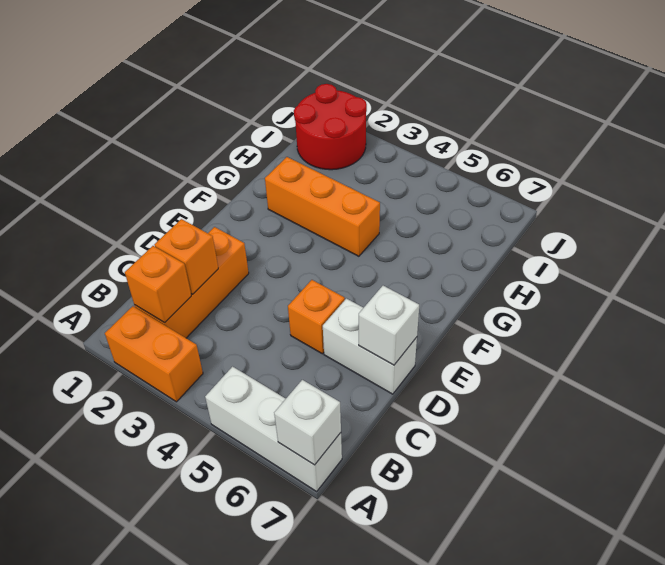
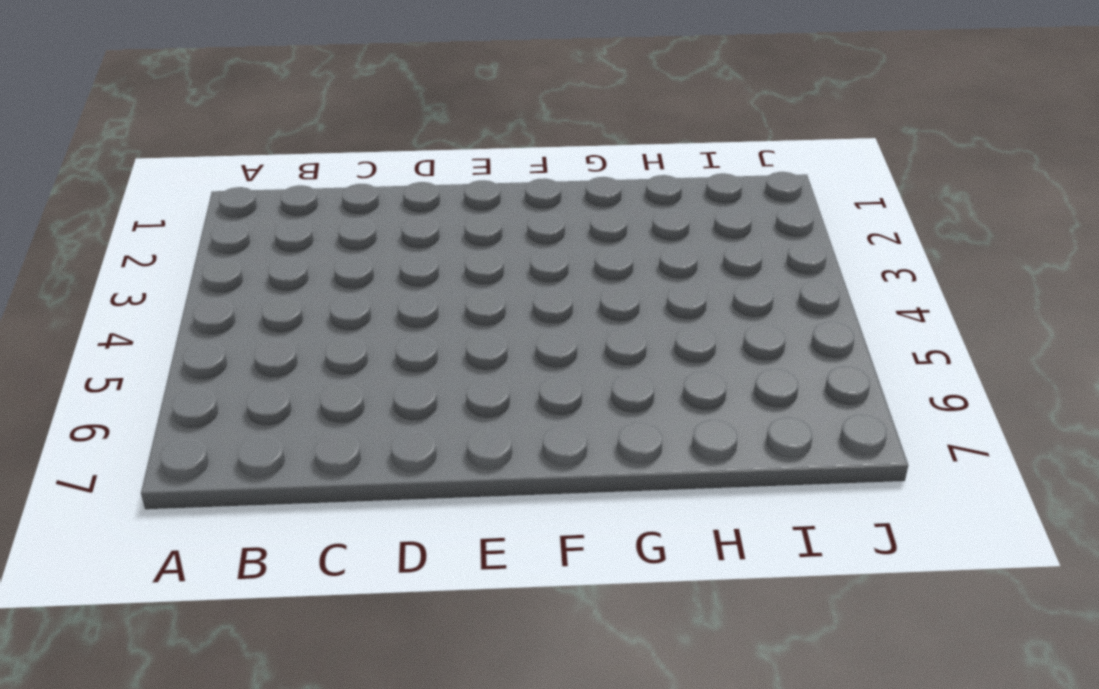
none -> orange 1x2 brick [105,306,203,402]
none -> white 1x3 brick [205,367,342,491]

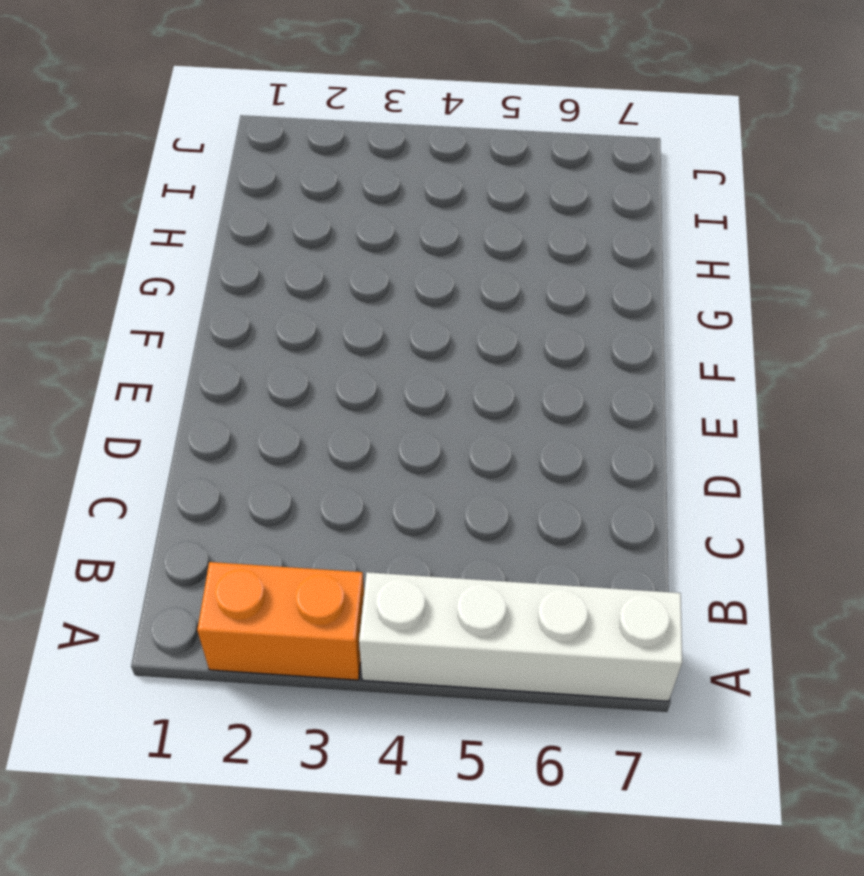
white 1x4 brick [359,572,682,701] -> white 1x3 brick [205,367,342,491]
none -> orange 1x3 brick [134,227,249,338]
none -> orange 1x1 brick [288,280,345,354]

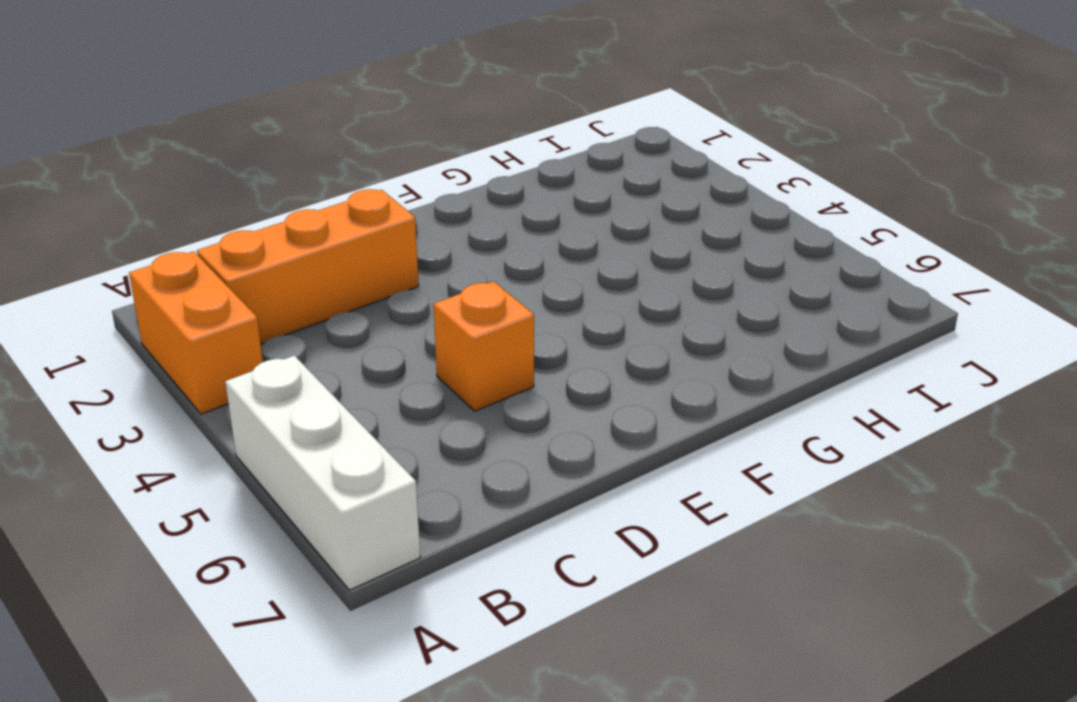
none -> white 1x2 brick [323,299,417,394]
none -> orange 1x3 brick [265,157,380,256]

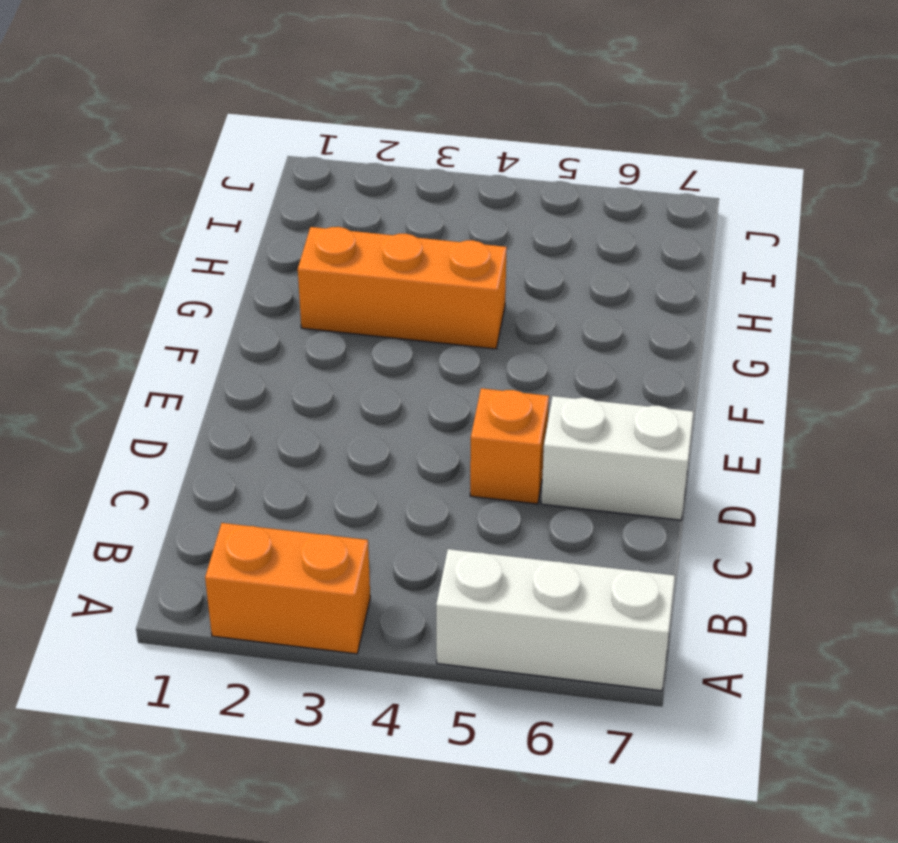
none -> orange 1x3 brick [134,227,249,338]
none -> red 2x2 round brick [294,84,367,170]

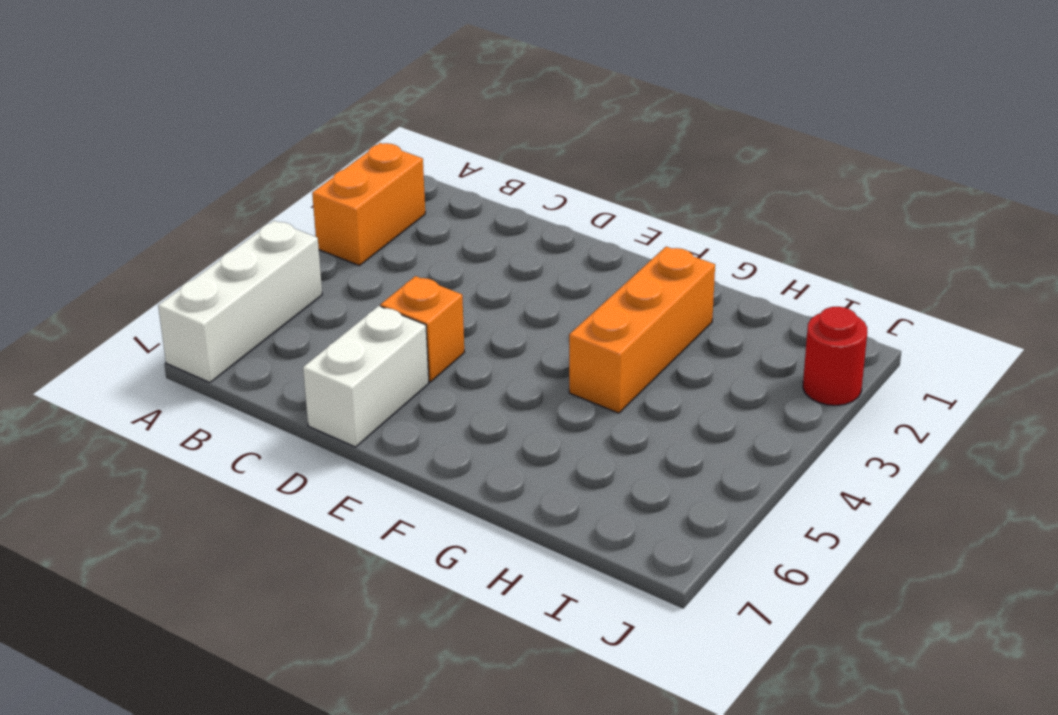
red 1x1 round brick [803,307,867,405] -> red 2x2 round brick [294,84,367,170]
none -> orange 1x3 brick [134,227,249,338]
none -> white 1x1 brick [274,380,341,465]

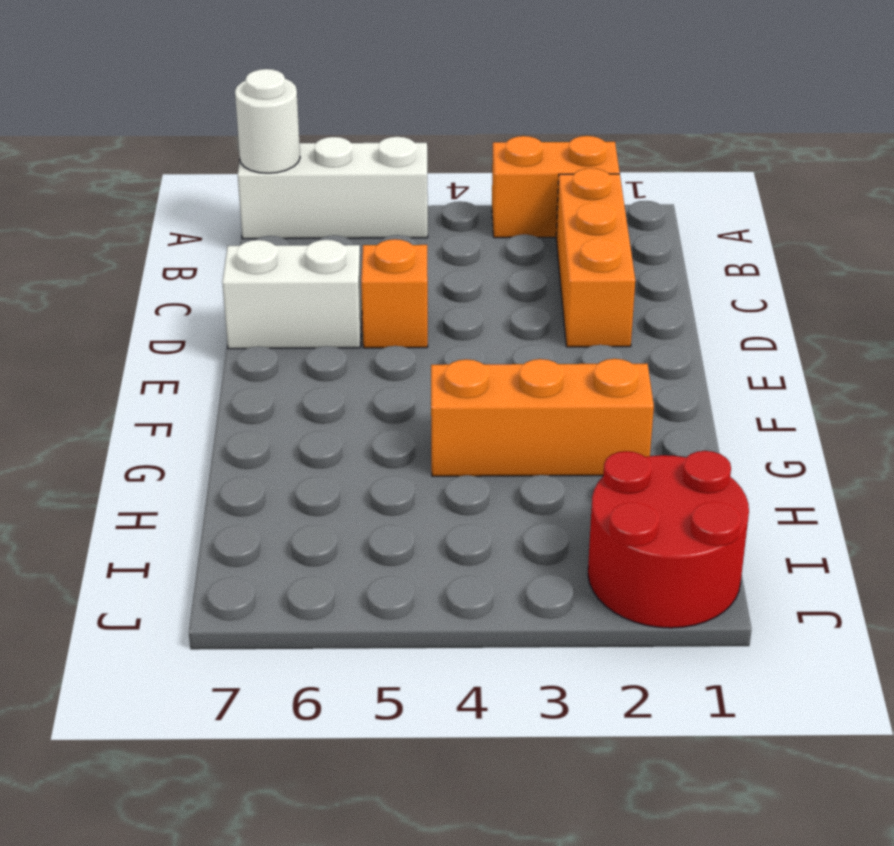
white 1x1 round brick [235,69,300,173] -> white 1x1 brick [274,380,341,465]
none -> orange 1x1 brick [125,246,191,323]
none -> orange 1x1 brick [155,219,218,294]

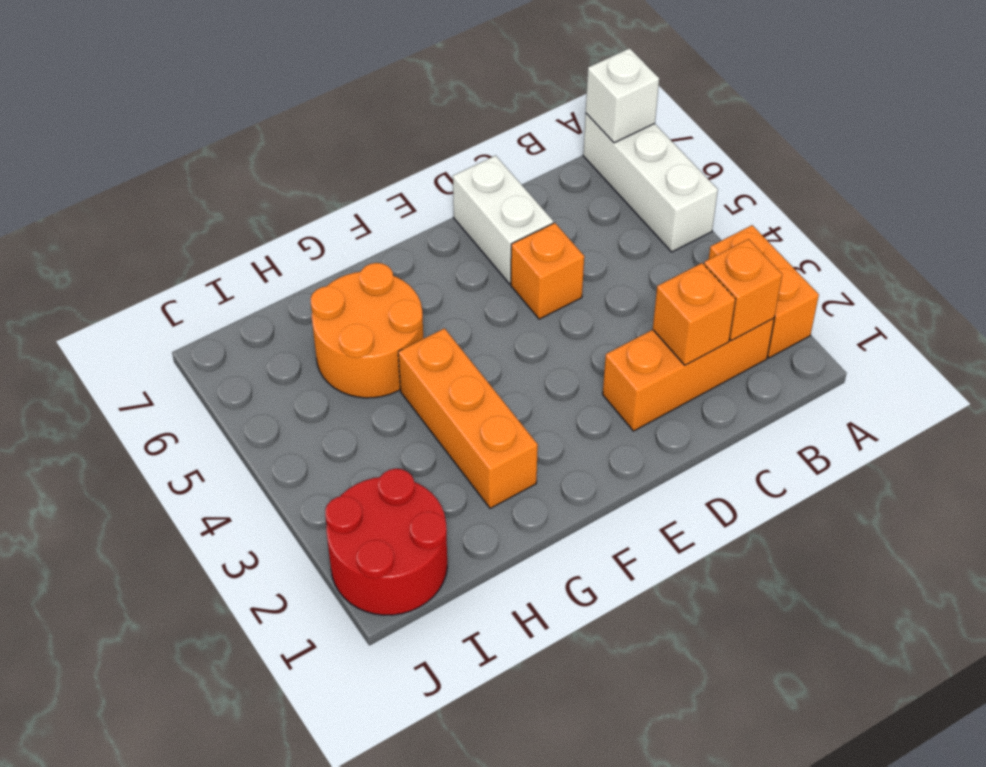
orange 2x2 round brick [311,263,424,398] -> none
none -> white 1x1 brick [359,286,419,365]

